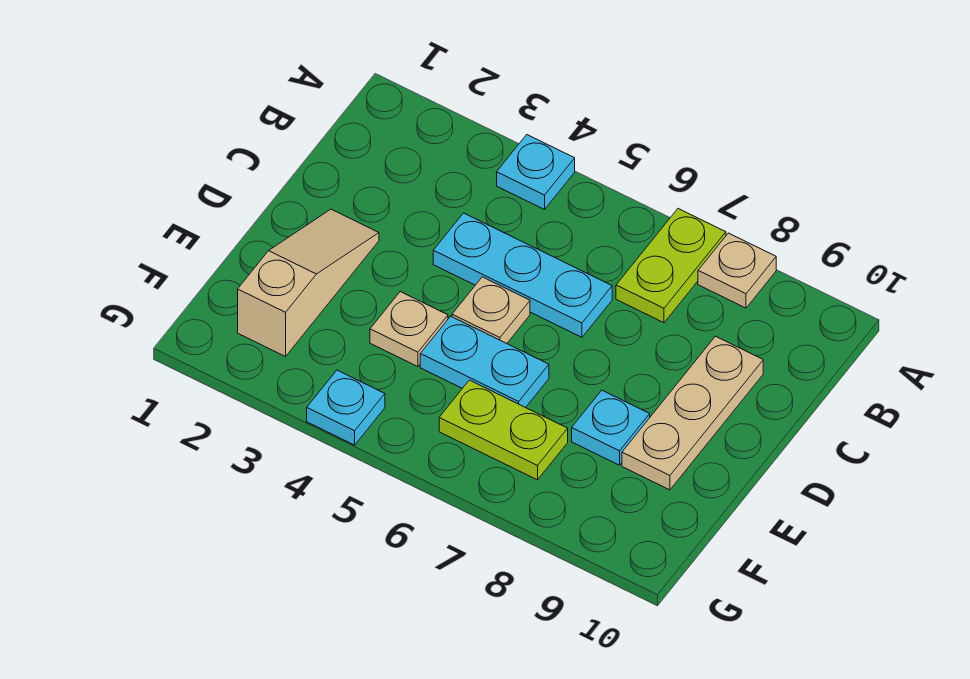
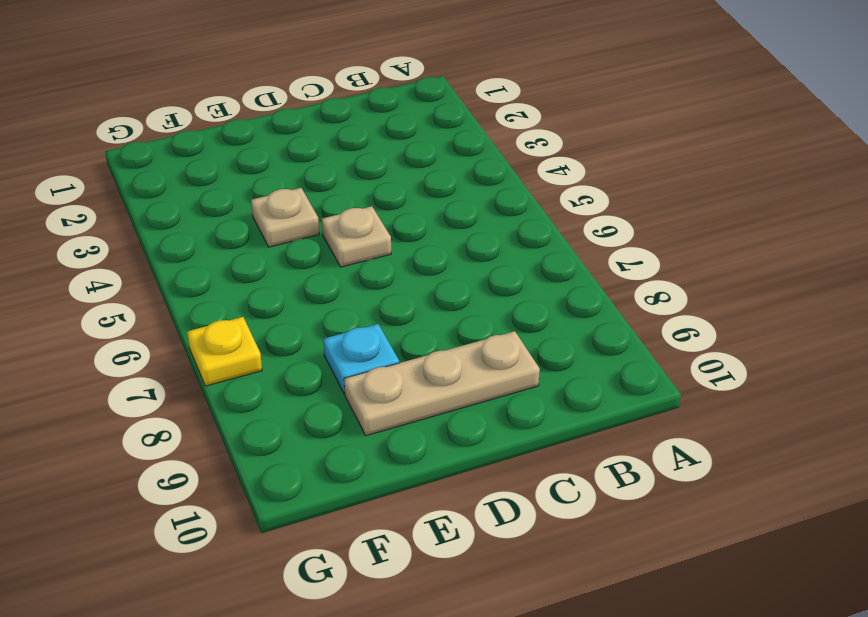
yellow 1x1 plate [187,317,262,386] -> none
none -> cyan 1x1 plate [497,135,575,209]
none -> lime 1x2 plate [616,209,726,323]
none -> tan 1x1 plate [698,233,776,308]

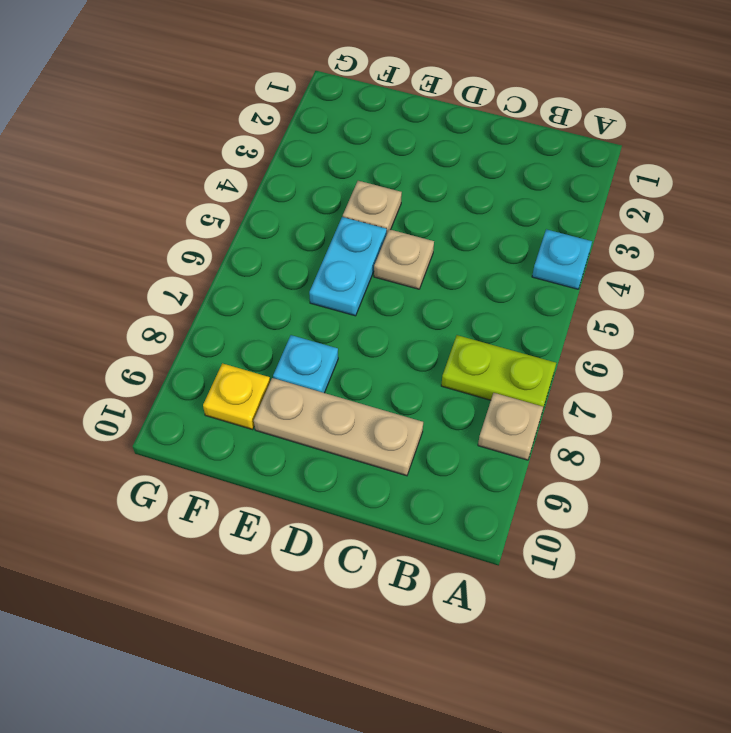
yellow 1x1 plate [203,363,270,429] -> none
none -> cyan 1x3 plate [433,213,612,337]
none -> tan 1x3 slope [238,209,379,357]
none -> lime 1x2 plate [439,380,568,480]

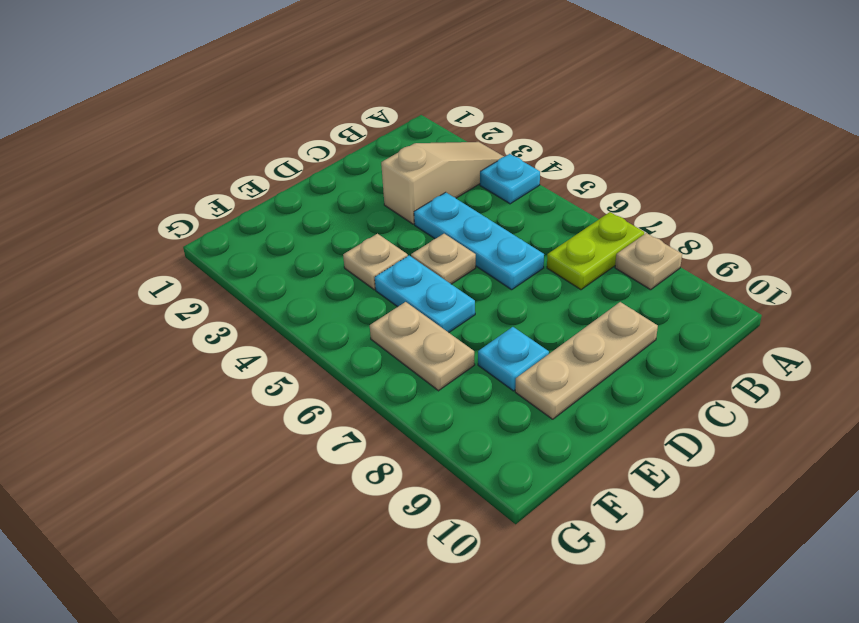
tan 1x3 slope [381,142,504,224] -> tan 1x3 slope moved to [238,209,379,357]
tan 1x2 plate [370,302,475,391] -> lime 1x2 plate [439,380,568,480]
none -> cyan 1x1 plate [307,370,385,445]

